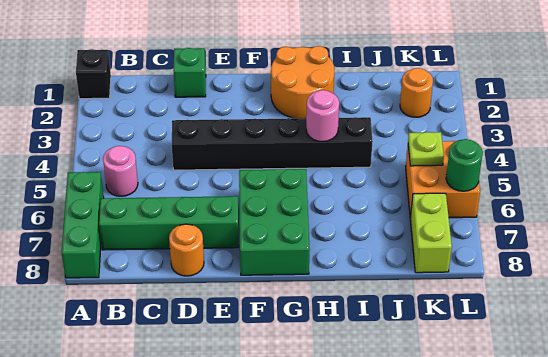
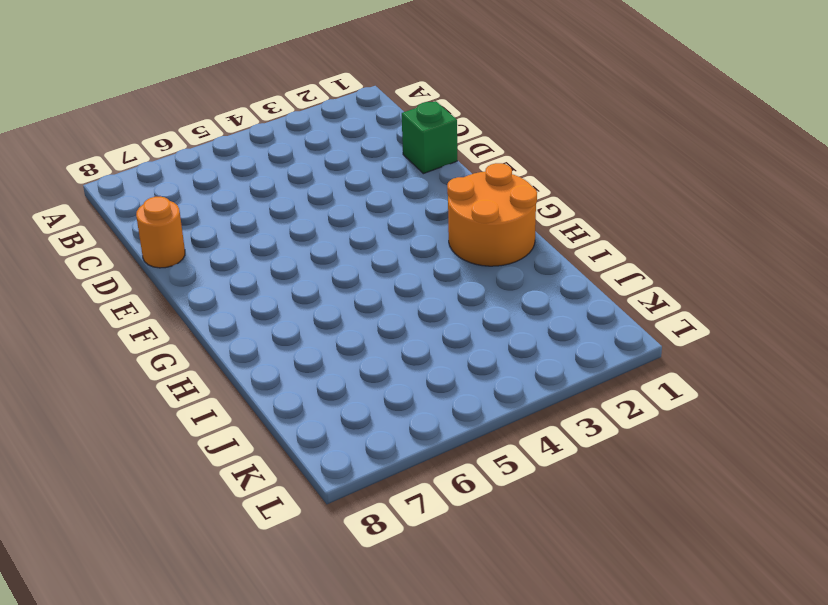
none -> black 1x1 brick [76,49,111,99]
none -> green 1x3 brick [62,172,104,278]
none -> pink 1x1 round brick [103,146,138,196]

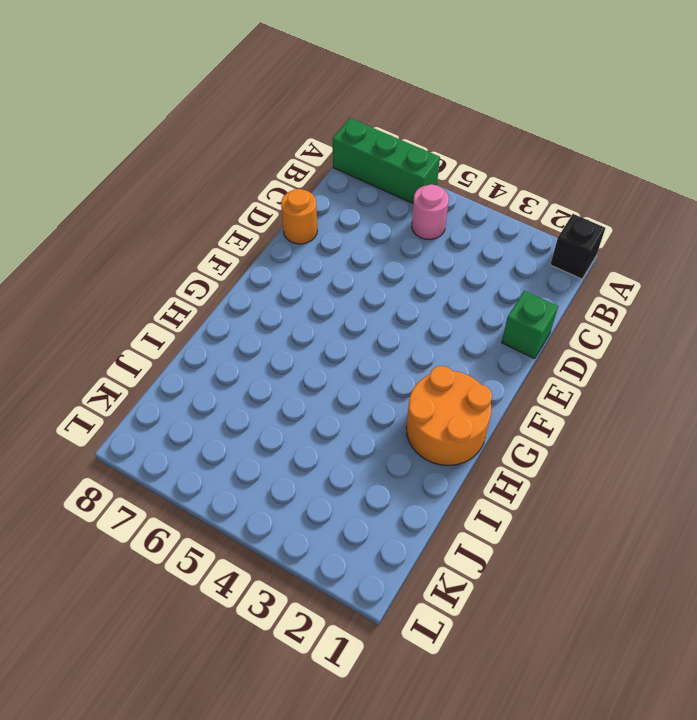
none -> green 1x4 brick [99,196,239,250]
none -> black 1x6 brick [172,117,373,170]
none -> green 2x3 brick [239,169,310,275]

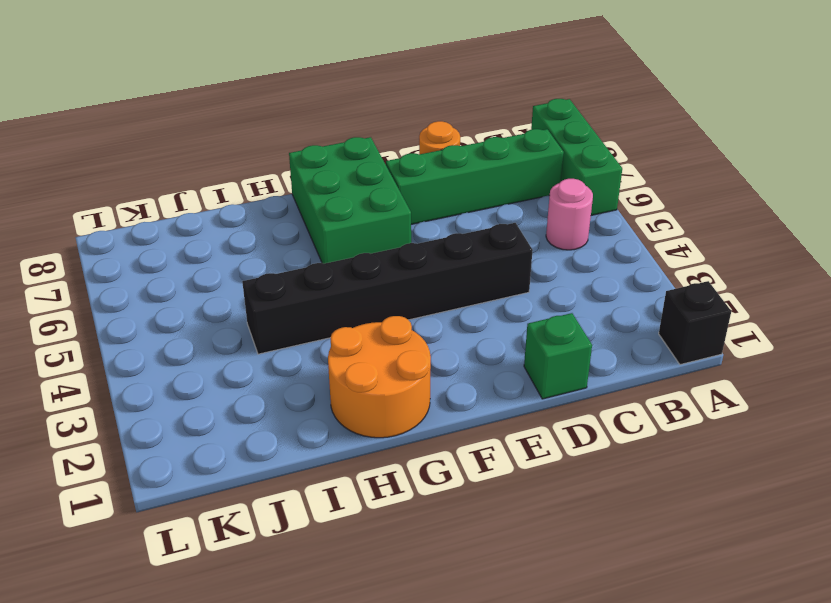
none -> orange 1x1 round brick [400,68,433,117]
none -> orange 2x2 brick [406,141,480,218]
none -> lime 1x2 brick [410,193,452,273]

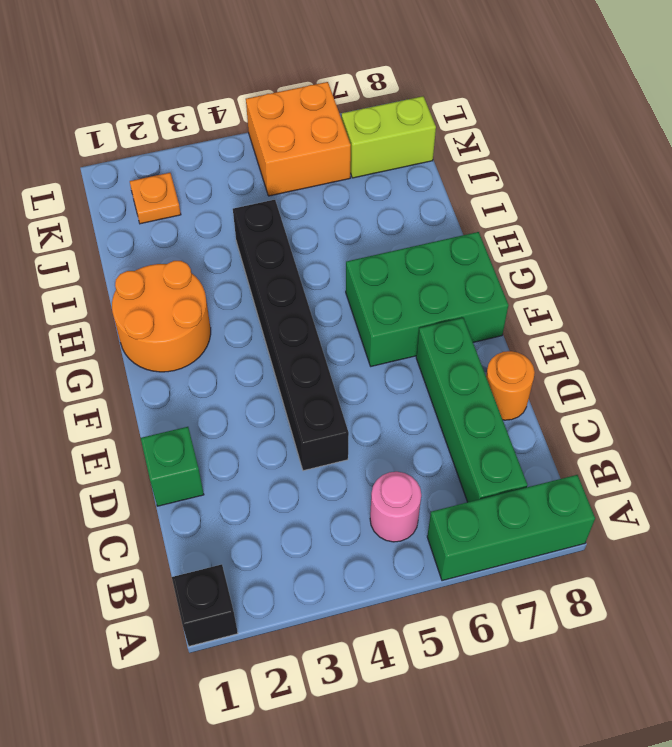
orange 1x1 plate [130,173,181,224] -> orange 1x1 round brick [400,68,433,117]
none -> pink 1x1 round brick [306,90,339,142]
none -> lime 1x1 plate [408,132,444,166]
none -> green 1x1 round brick [446,139,483,191]

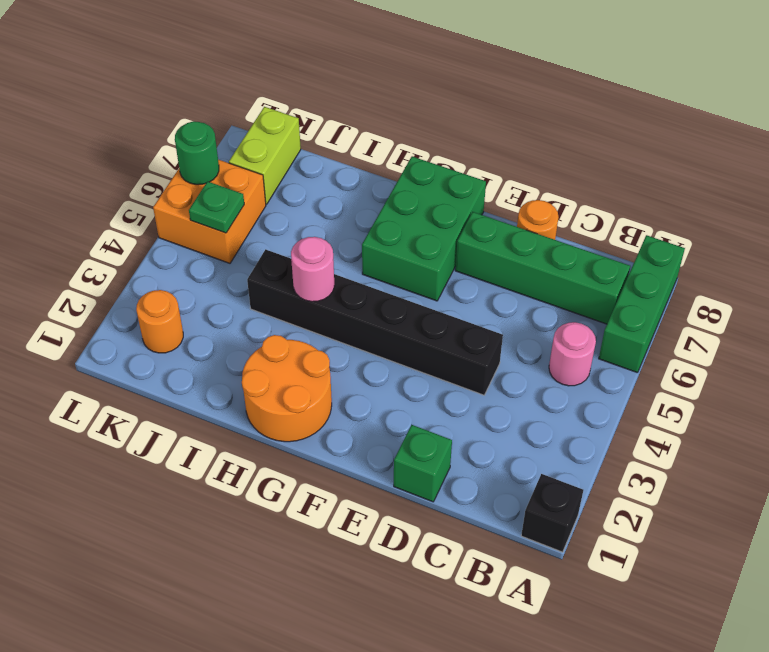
green 1x1 plate [189,181,244,233] -> lime 1x1 plate [408,132,444,166]

